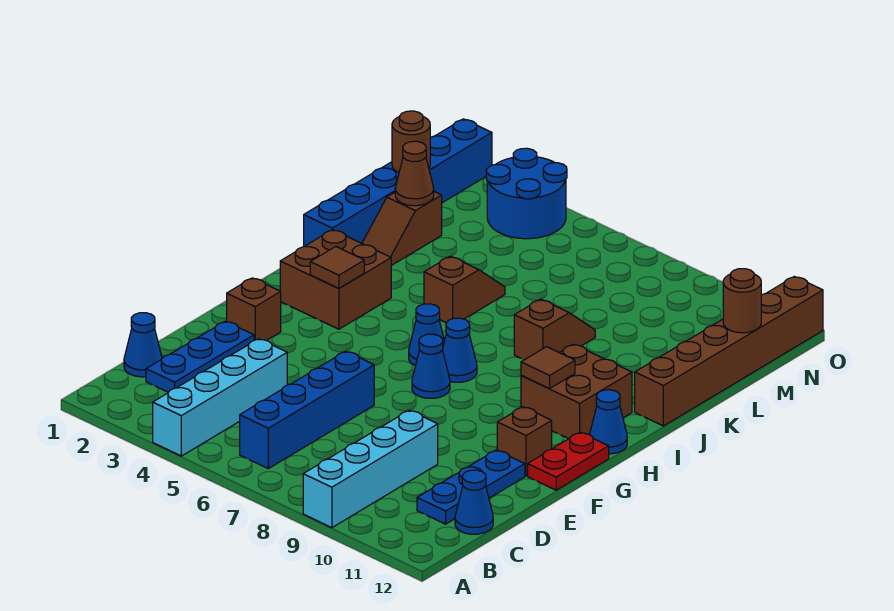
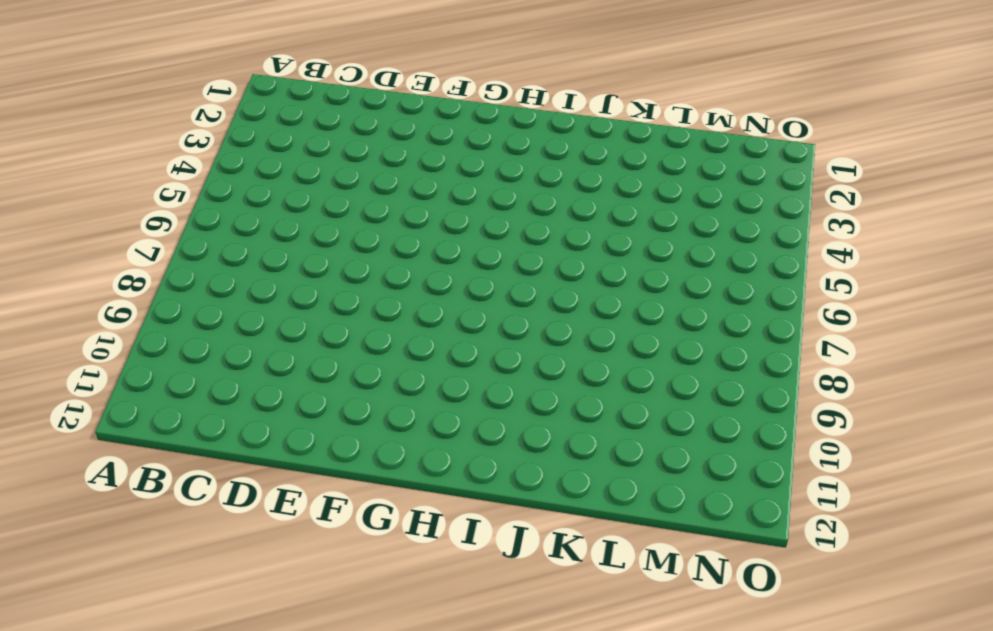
none -> cyan 1x4 brick [153,339,287,456]
none -> cyan 1x4 brick [303,410,438,528]
none -> blue 1x4 brick [240,351,374,469]

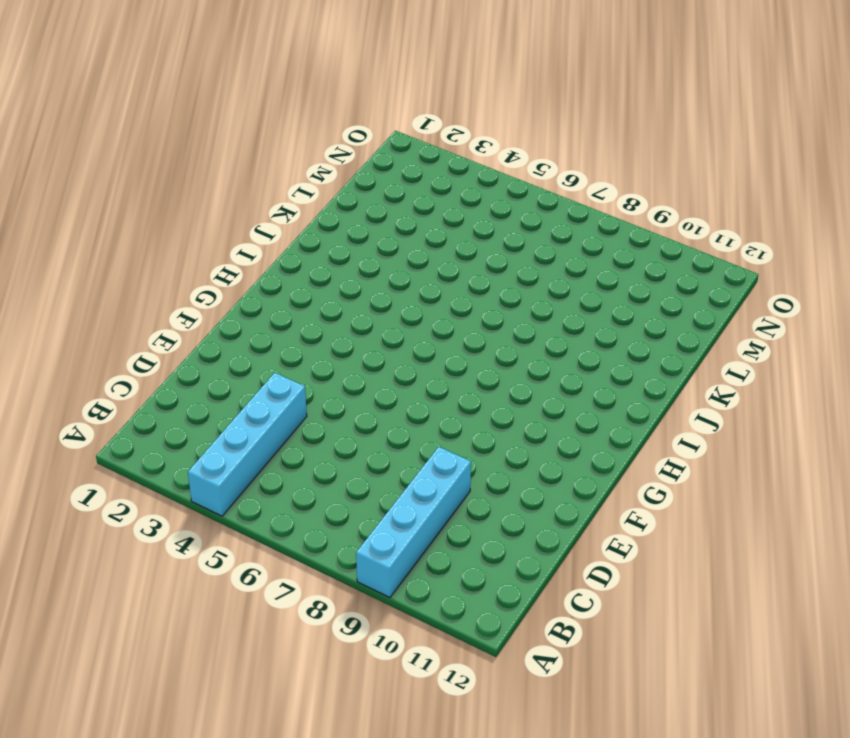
none -> blue 1x4 brick [240,351,374,469]
none -> blue 1x1 cone [124,313,162,377]
none -> blue 1x3 plate [146,321,254,392]

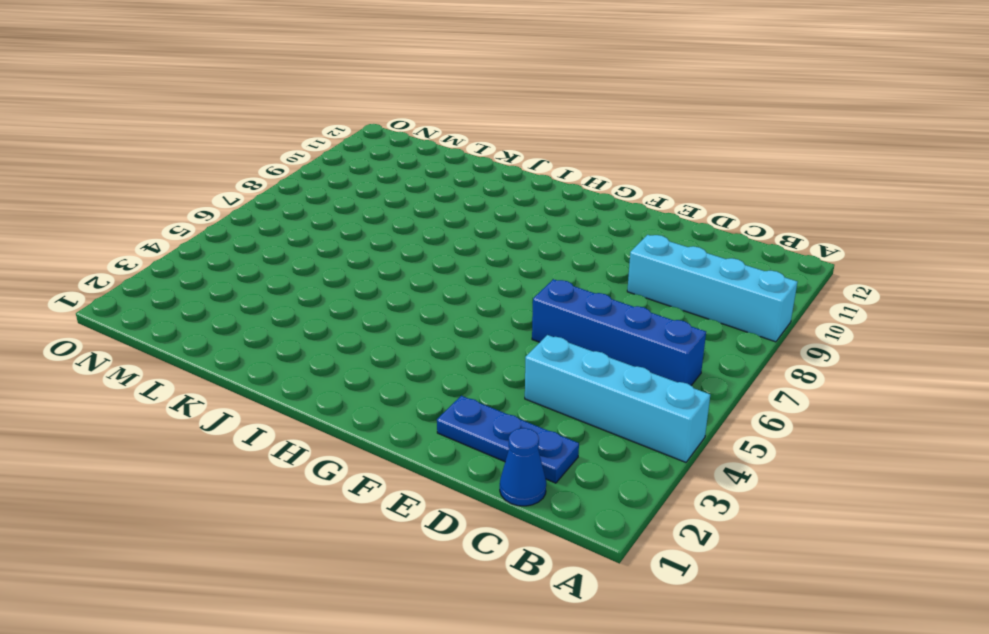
none -> blue 1x3 plate [417,450,525,524]
none -> blue 1x1 cone [455,470,493,534]
none -> brown 1x1 brick [227,278,281,340]

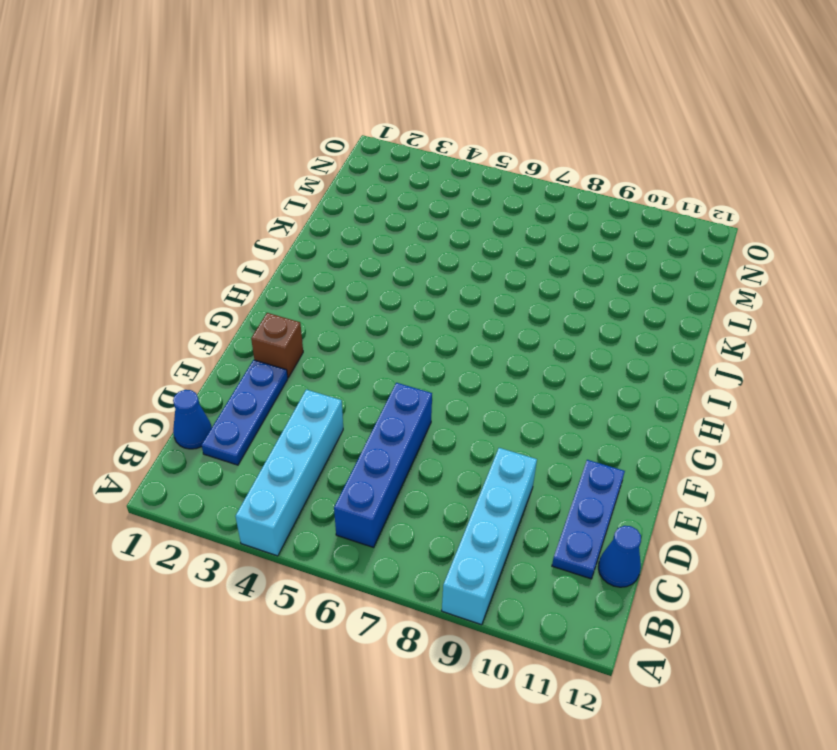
none -> brown 1x1 brick [497,407,552,476]
none -> red 1x2 plate [528,432,609,490]
none -> blue 1x1 cone [412,334,450,398]

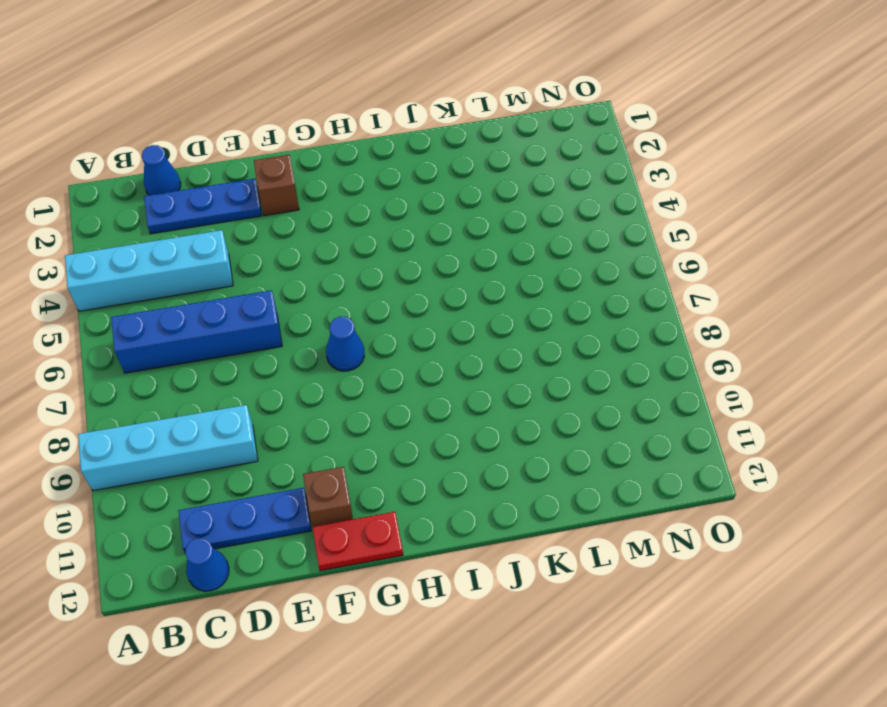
none -> brown 2x2 brick [280,230,391,329]
none -> blue 1x1 cone [409,304,444,366]
none -> blue 1x1 cone [443,318,477,382]

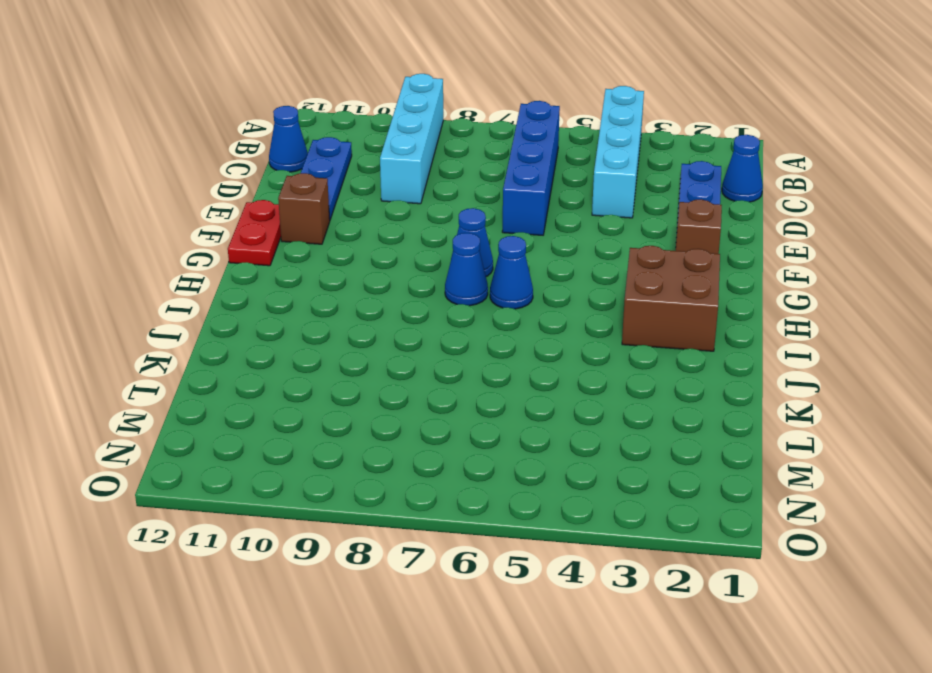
none -> brown 2x2 brick [521,344,632,439]
none -> blue 1x1 cone [590,390,627,454]
none -> blue 1x6 brick [304,119,492,247]

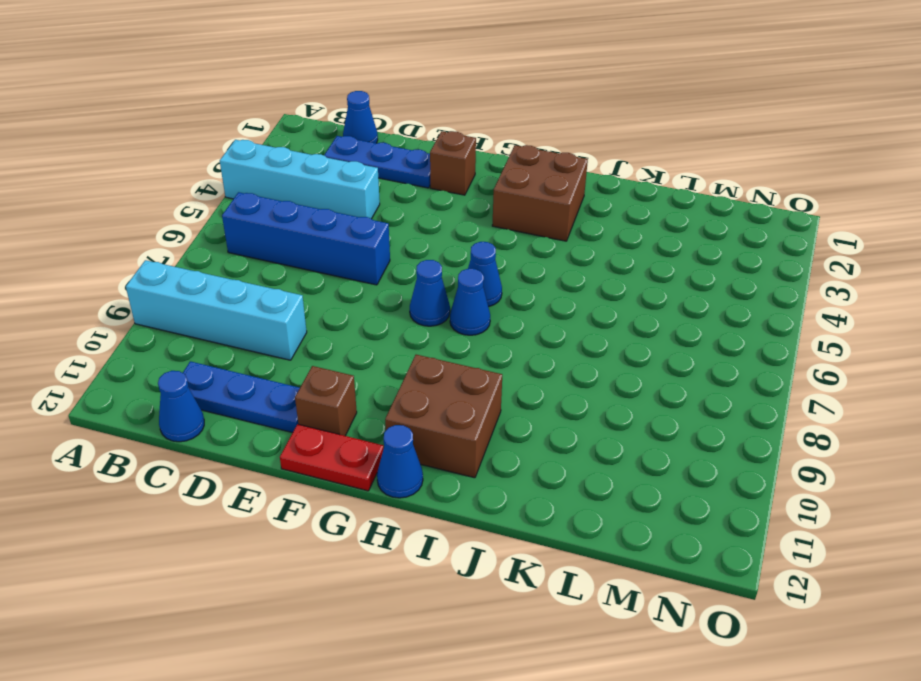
none -> blue 1x6 brick [304,119,492,247]
none -> brown 1x2 slope [424,256,505,323]
none -> brown 1x2 slope [514,299,595,360]

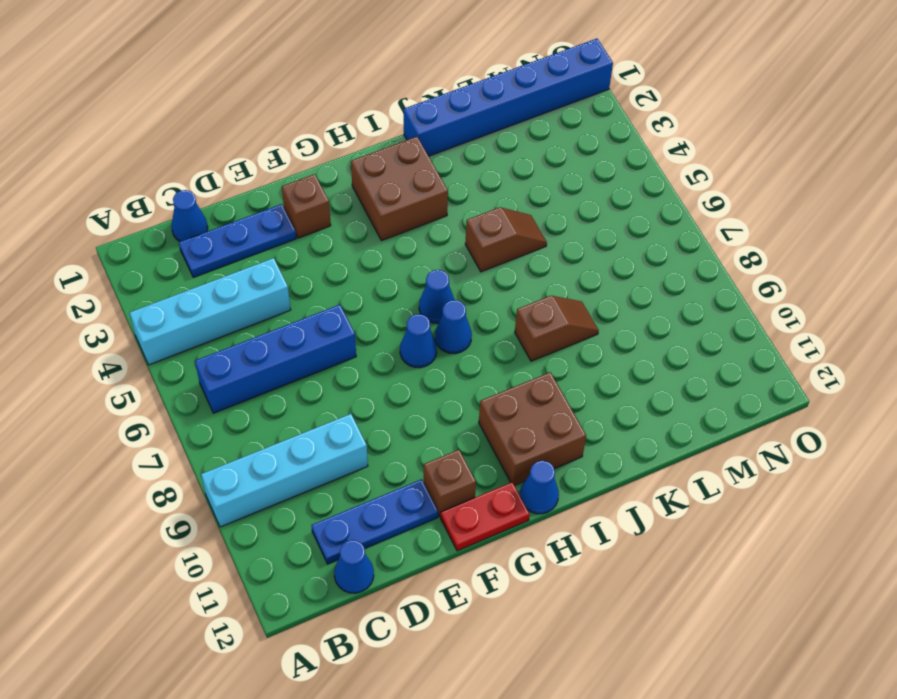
none -> brown 1x6 brick [635,276,823,426]
none -> brown 1x2 slope [362,192,442,266]
none -> blue 2x2 round brick [486,148,567,239]

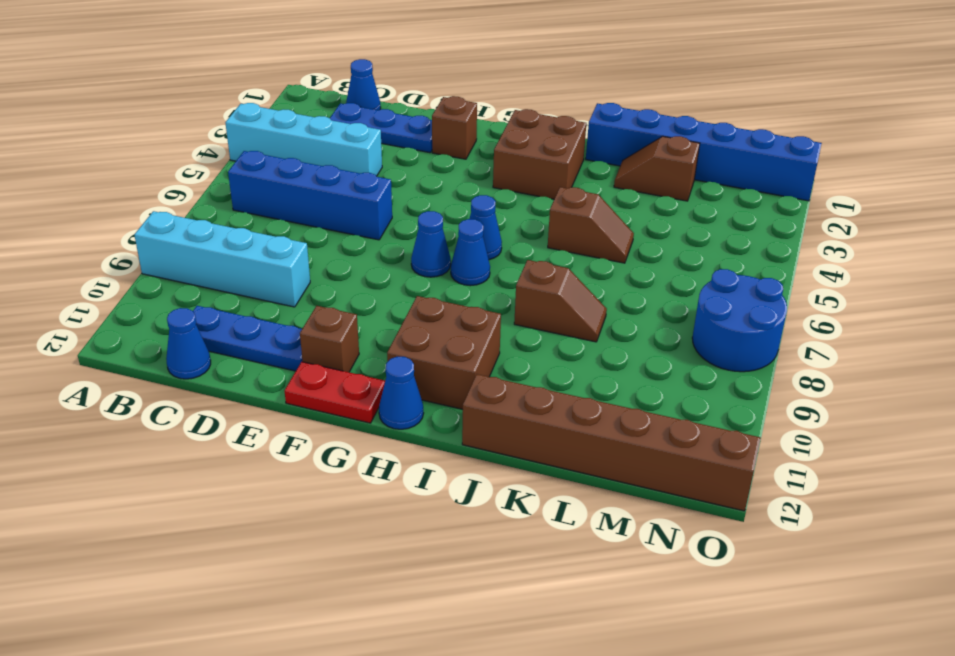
blue 2x2 round brick [692,269,787,372] -> blue 2x2 round brick moved to [486,148,567,239]
none -> brown 1x1 tile [310,247,364,288]
none -> brown 1x1 tile [521,347,575,389]
none -> brown 1x1 cone [395,141,434,206]

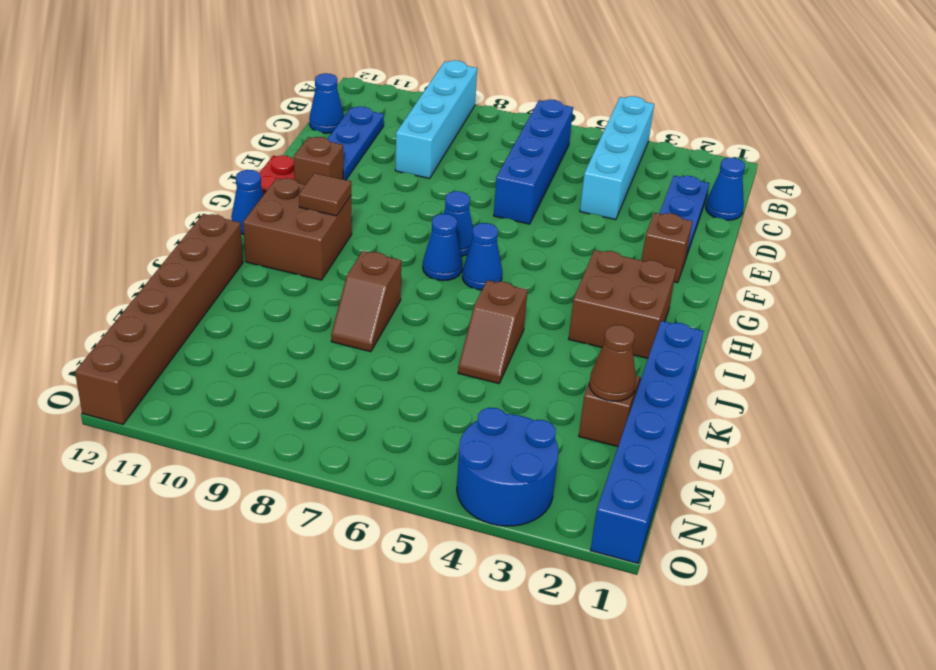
none -> brown 1x1 tile [310,247,364,288]
none -> brown 1x1 round brick [392,111,430,173]
none -> brown 1x1 round brick [723,269,761,333]

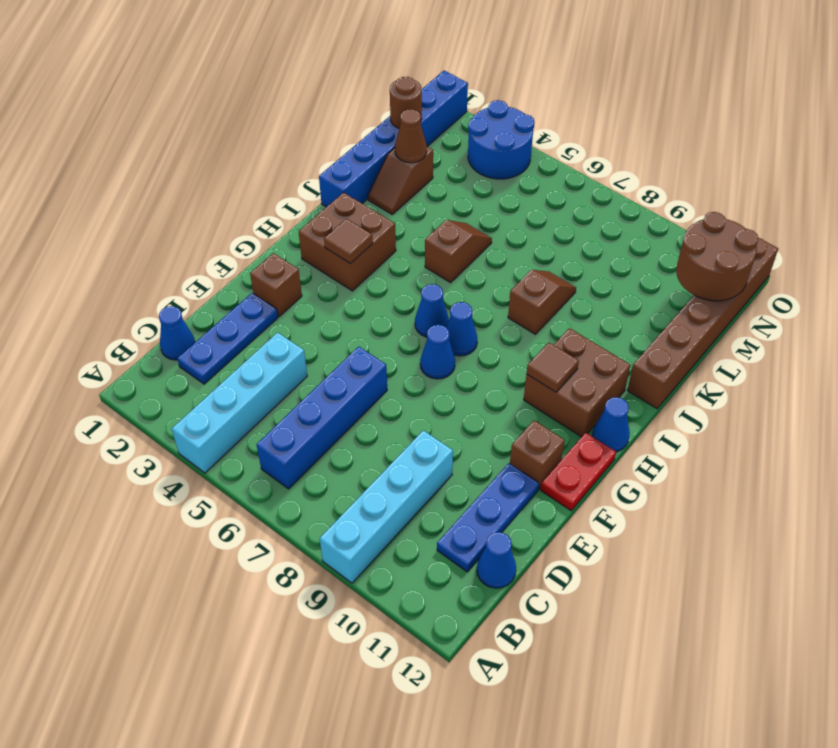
brown 2x2 round brick [676,212,759,301] -> brown 1x1 round brick [723,269,761,333]

